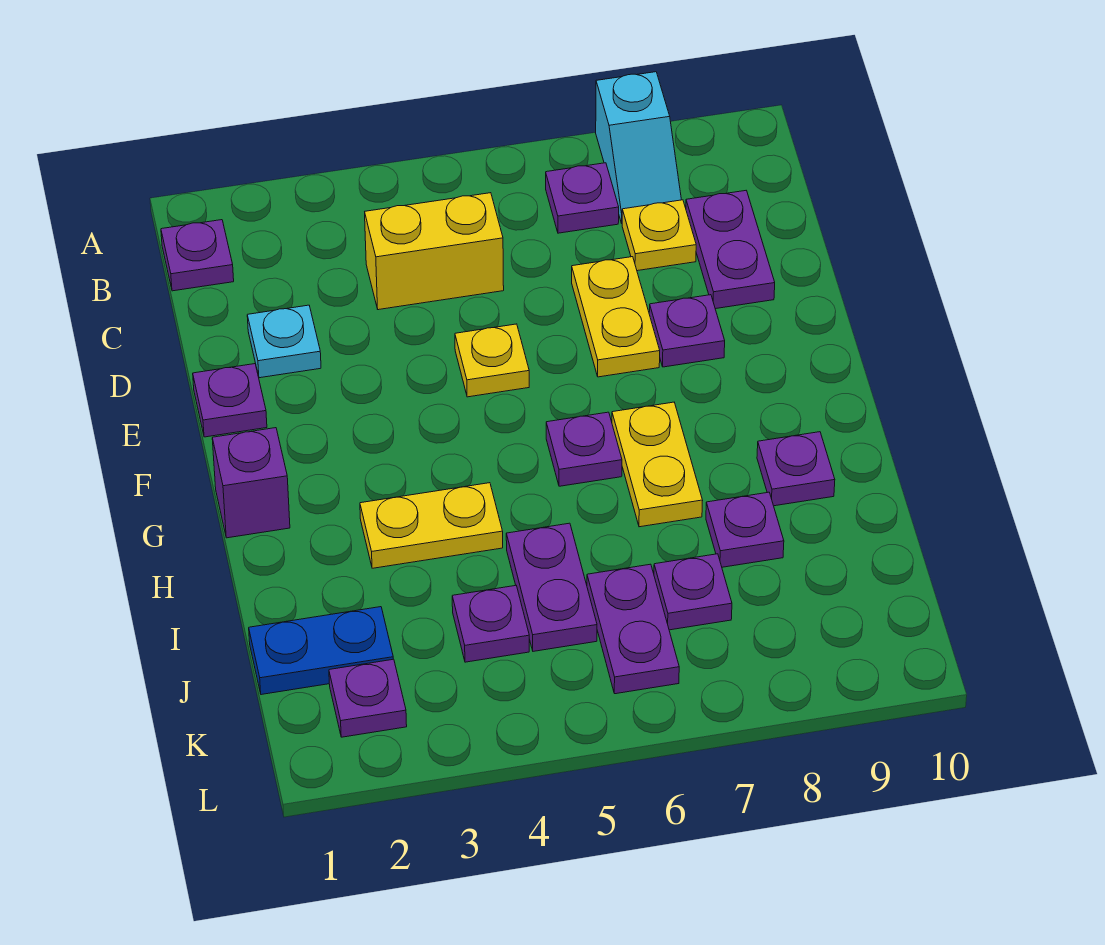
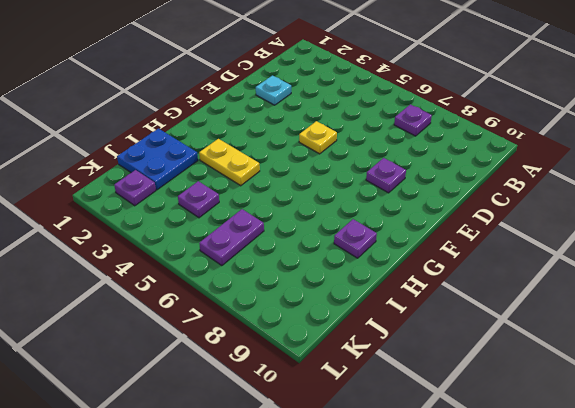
blue 2x2 plate [117,129,198,190] -> blue 1x2 plate [249,607,393,695]
none -> cyan 1x2 slope [596,72,681,223]
none -> purple 1x1 plate [161,220,234,291]
none -> yellow 1x2 brick [365,193,504,310]

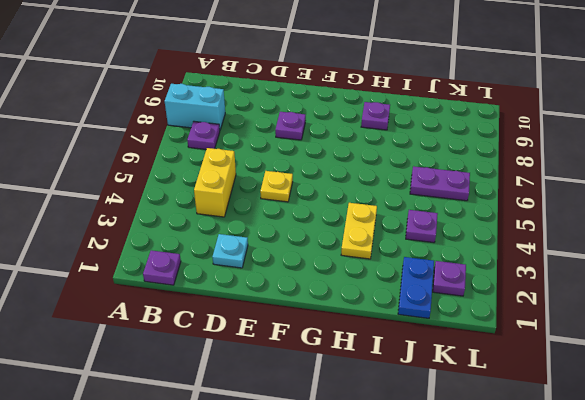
cyan 1x2 brick [165,84,225,130] -> cyan 1x2 slope [596,72,681,223]
none -> yellow 1x1 plate [622,200,696,271]
none -> purple 1x2 plate [686,191,775,309]
none -> yellow 1x2 plate [572,257,660,377]

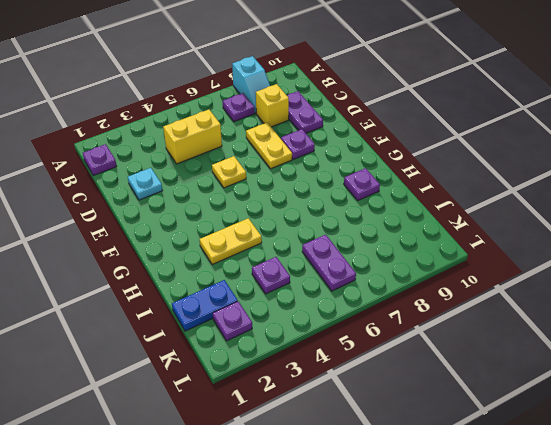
yellow 1x1 brick [256,84,289,127] -> yellow 1x1 plate [622,200,696,271]
none -> purple 1x1 plate [193,364,267,437]
none -> purple 1x1 brick [212,428,290,538]
none -> purple 1x1 plate [546,412,622,486]

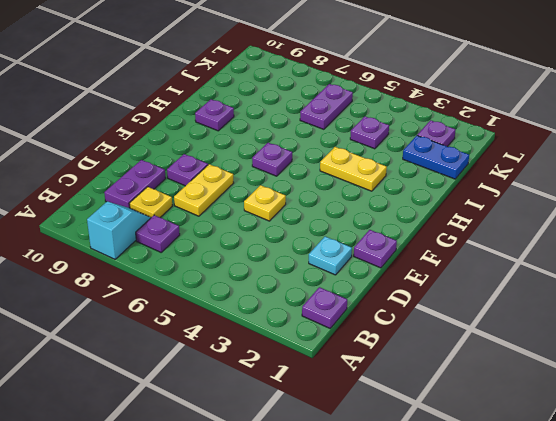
none -> yellow 1x2 brick [365,193,504,310]
none -> purple 1x1 brick [212,428,290,538]
none -> yellow 1x2 plate [612,402,703,527]

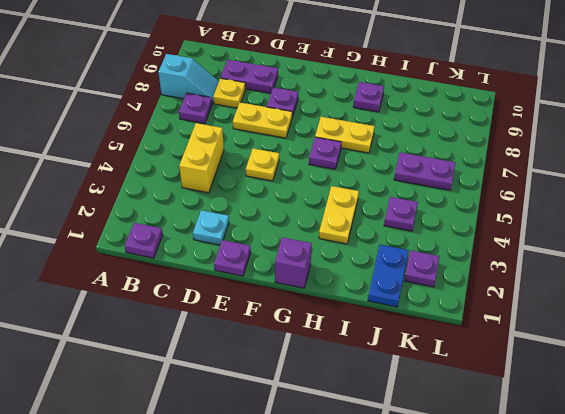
none -> purple 1x2 plate [506,523,597,651]
none -> purple 1x1 plate [706,492,784,567]
none -> purple 1x1 plate [654,554,732,630]

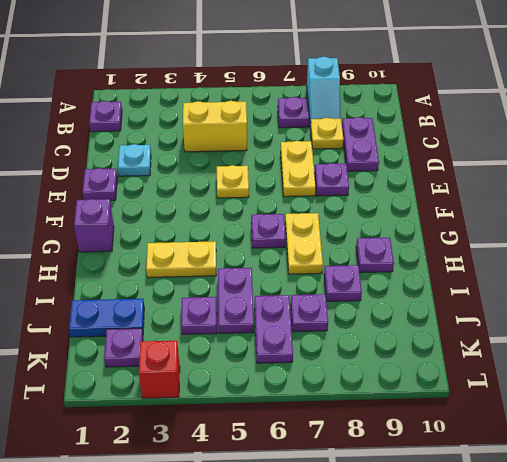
red 1x1 brick [139,341,180,398] -> none

